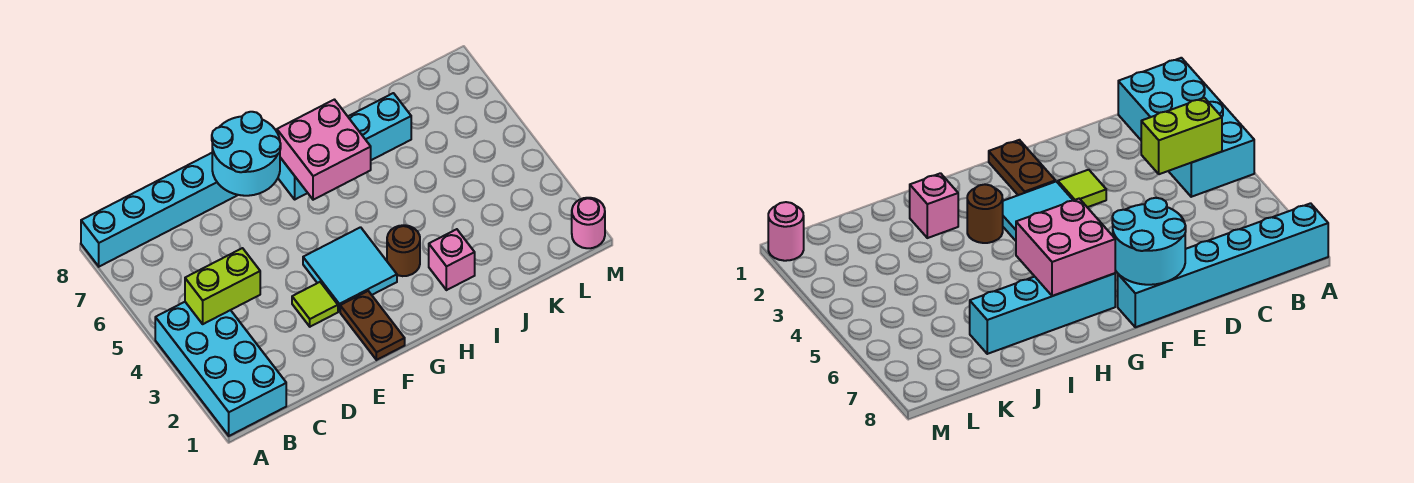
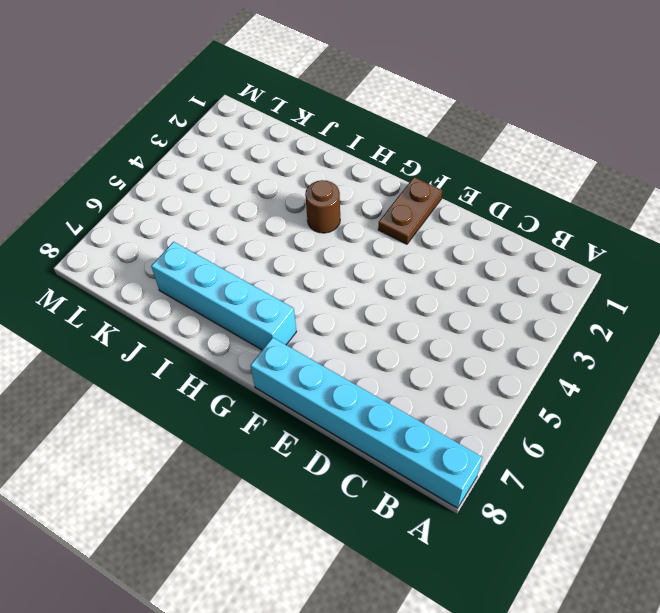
none -> cyan 2x4 brick [155,302,286,436]
none -> lime 1x1 tile [292,282,338,327]
none -> cyan 2x2 tile [303,227,397,312]

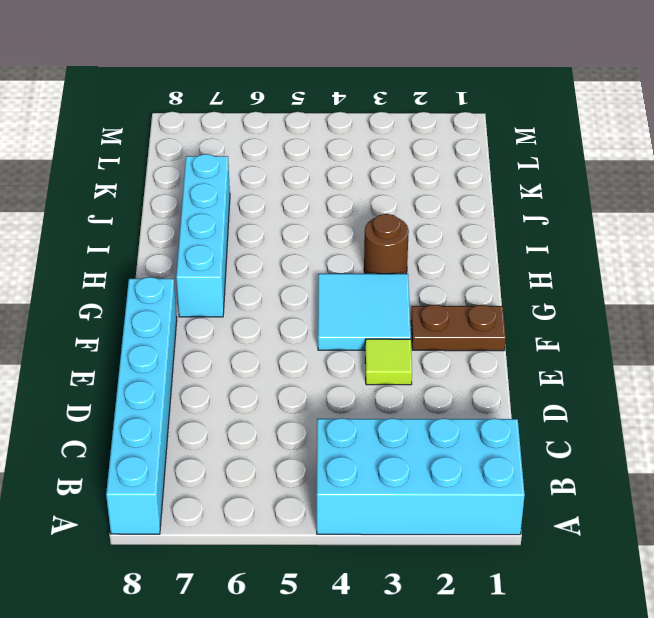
none -> pink 1x1 brick [429,229,475,290]
none -> pink 1x1 round brick [572,198,605,248]
none -> lime 1x2 brick [185,248,260,324]

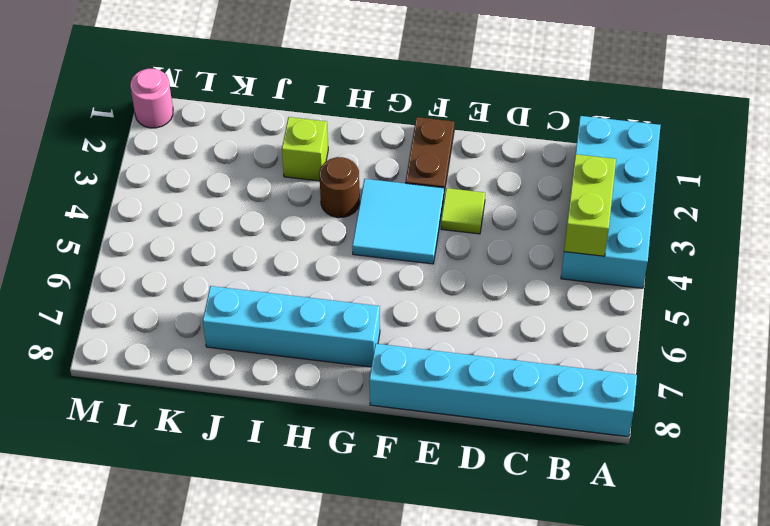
lime 1x2 brick [564,154,616,256] -> lime 1x2 brick turned to [185,248,260,324]
lime 1x1 brick [282,117,328,181] -> pink 1x1 brick [429,229,475,290]
none -> cyan 2x2 round brick [212,112,281,196]
none -> pink 2x2 brick [277,100,371,200]

